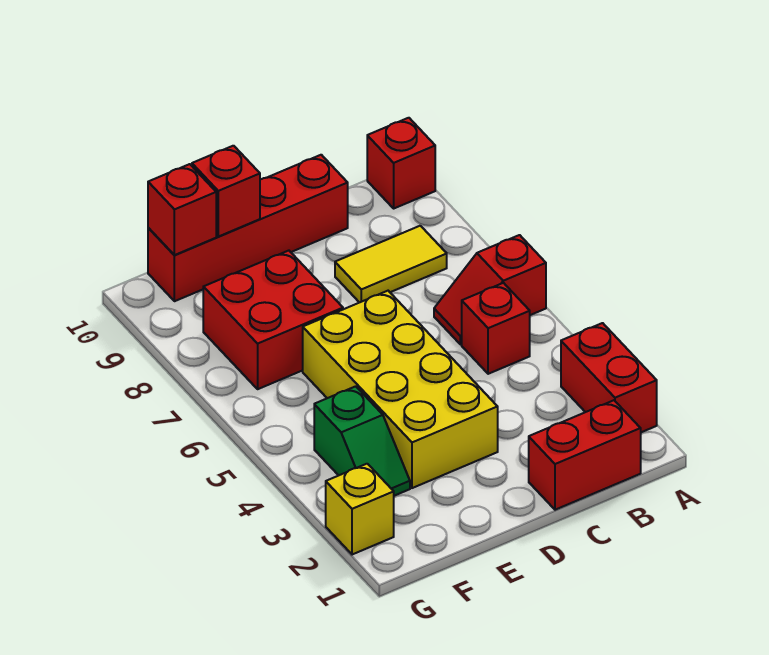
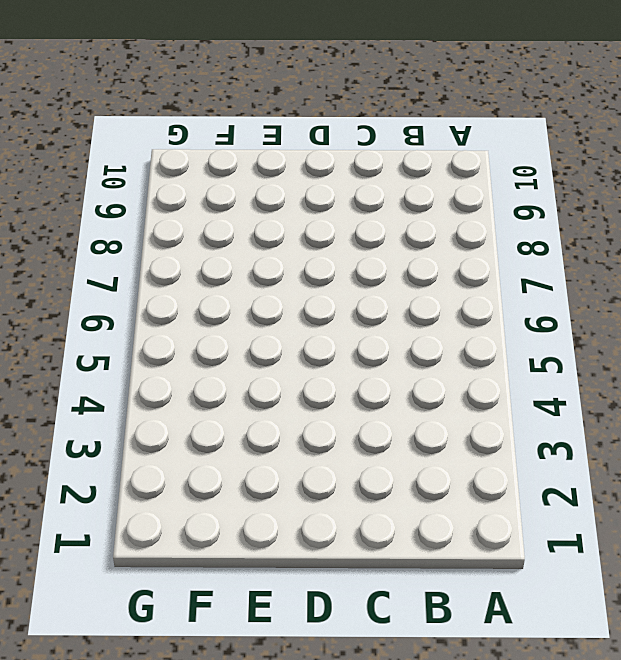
none -> red 1x2 brick [561,323,657,432]
none -> red 1x2 slope [434,235,546,345]
none -> red 1x1 brick [367,118,435,208]

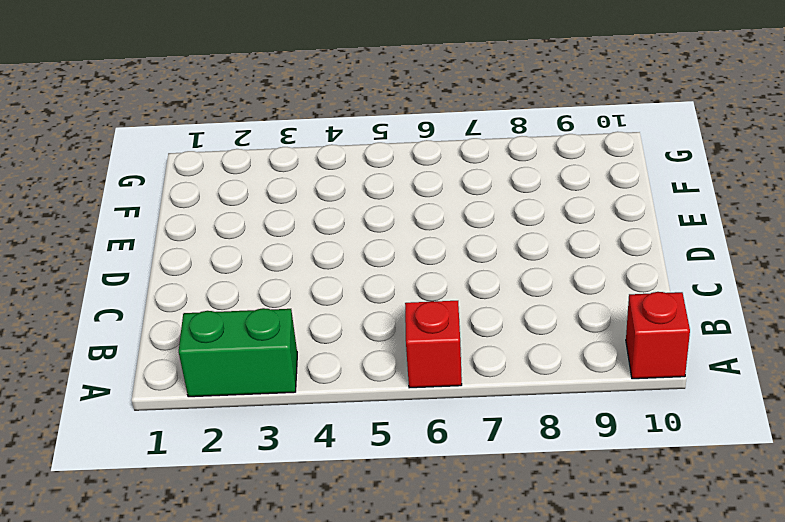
green 1x2 brick [179,308,297,397] -> red 1x2 brick [561,323,657,432]
none -> red 1x2 brick [529,400,641,510]
none -> red 1x1 brick [462,283,530,374]
none -> yellow 1x2 tile [335,226,447,303]

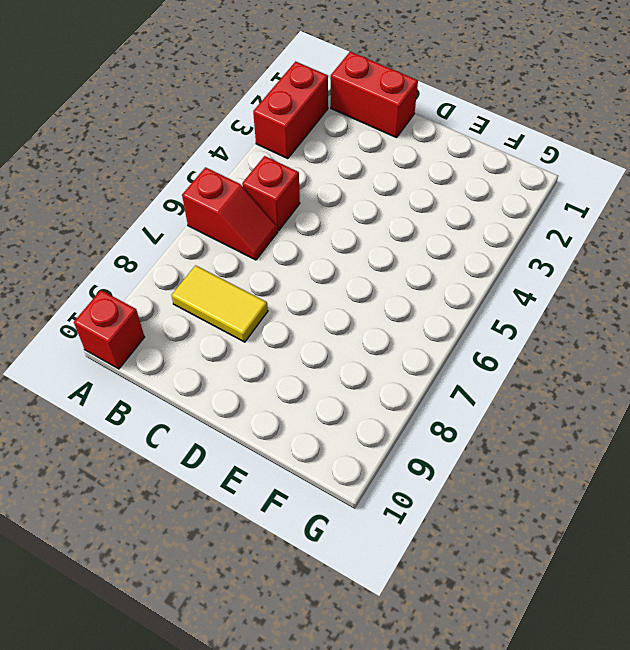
none -> red 1x4 brick [148,155,348,301]
none -> yellow 2x4 brick [303,291,498,488]
none -> red 2x2 brick [203,251,343,389]

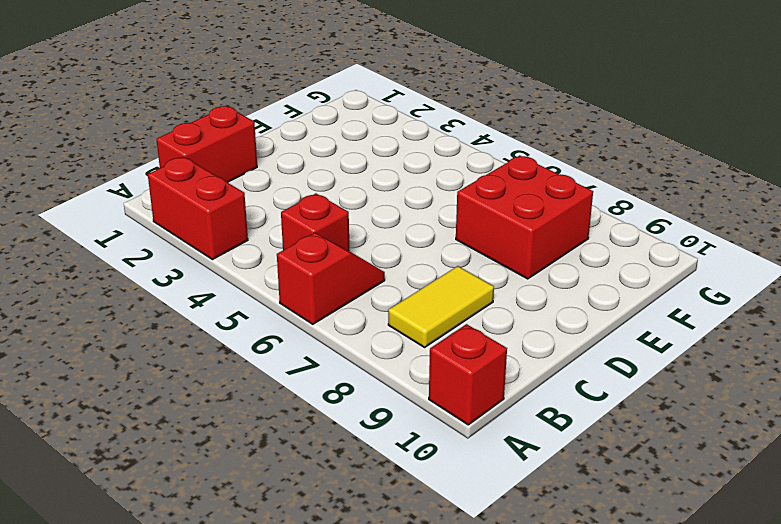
none -> red 1x4 brick [148,155,348,301]
none -> yellow 2x4 brick [303,291,498,488]
none -> green 1x2 slope [314,386,410,496]

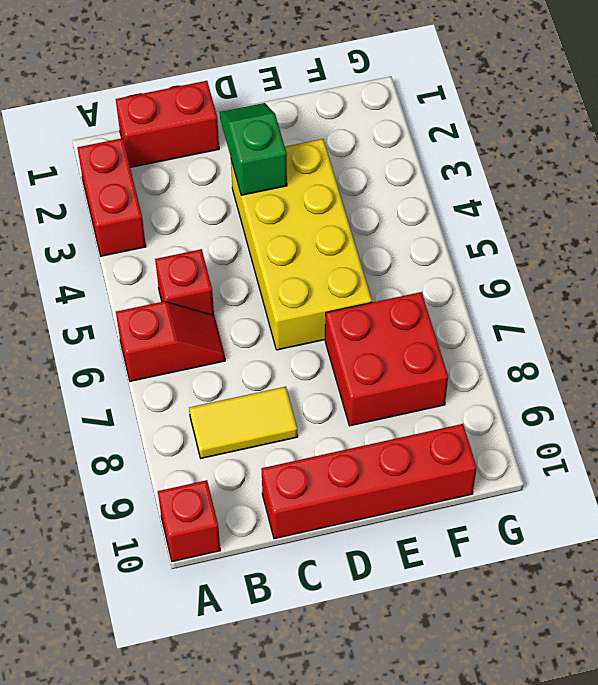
green 1x2 slope [220,103,287,195] -> green 1x2 slope moved to [314,386,410,496]
none -> yellow 1x1 brick [326,464,394,555]
none -> red 1x1 brick [192,146,260,237]
none -> red 1x1 brick [148,164,216,255]

